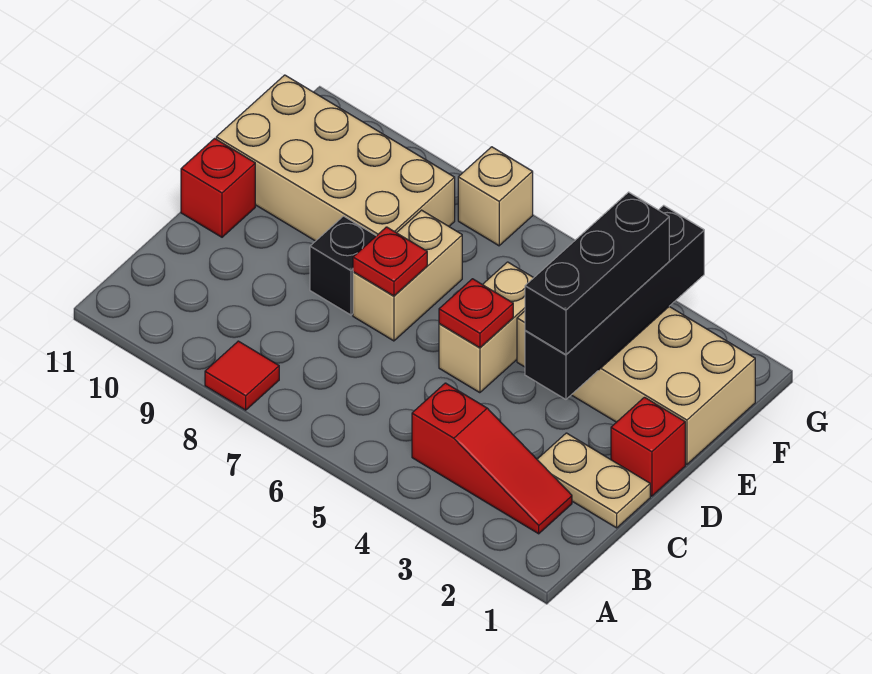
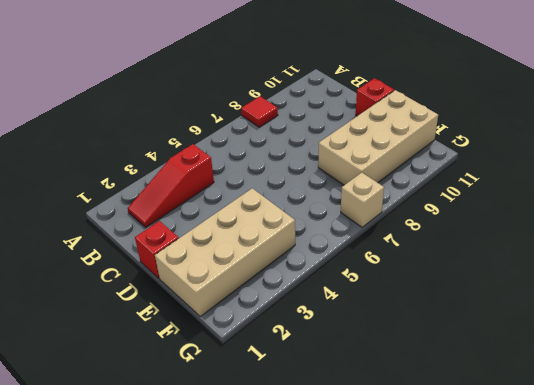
none -> tan 1x2 plate [537,433,650,528]
none -> tan 1x2 brick [439,262,533,393]
none -> tan 1x2 brick [353,210,462,341]

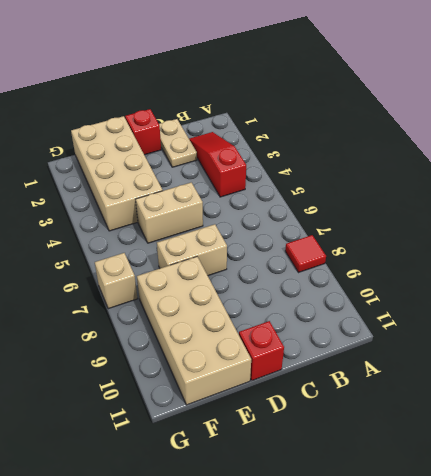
none -> black 1x1 brick [310,216,376,315]
none -> black 1x4 brick [525,205,704,399]
none -> red 1x1 plate [439,279,513,348]

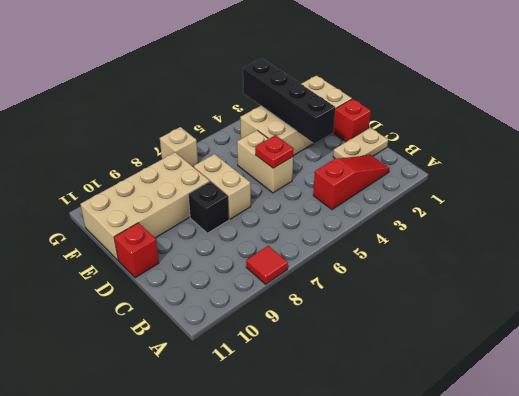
none -> red 1x1 plate [353,227,427,296]
none -> black 1x3 brick [525,192,669,355]

